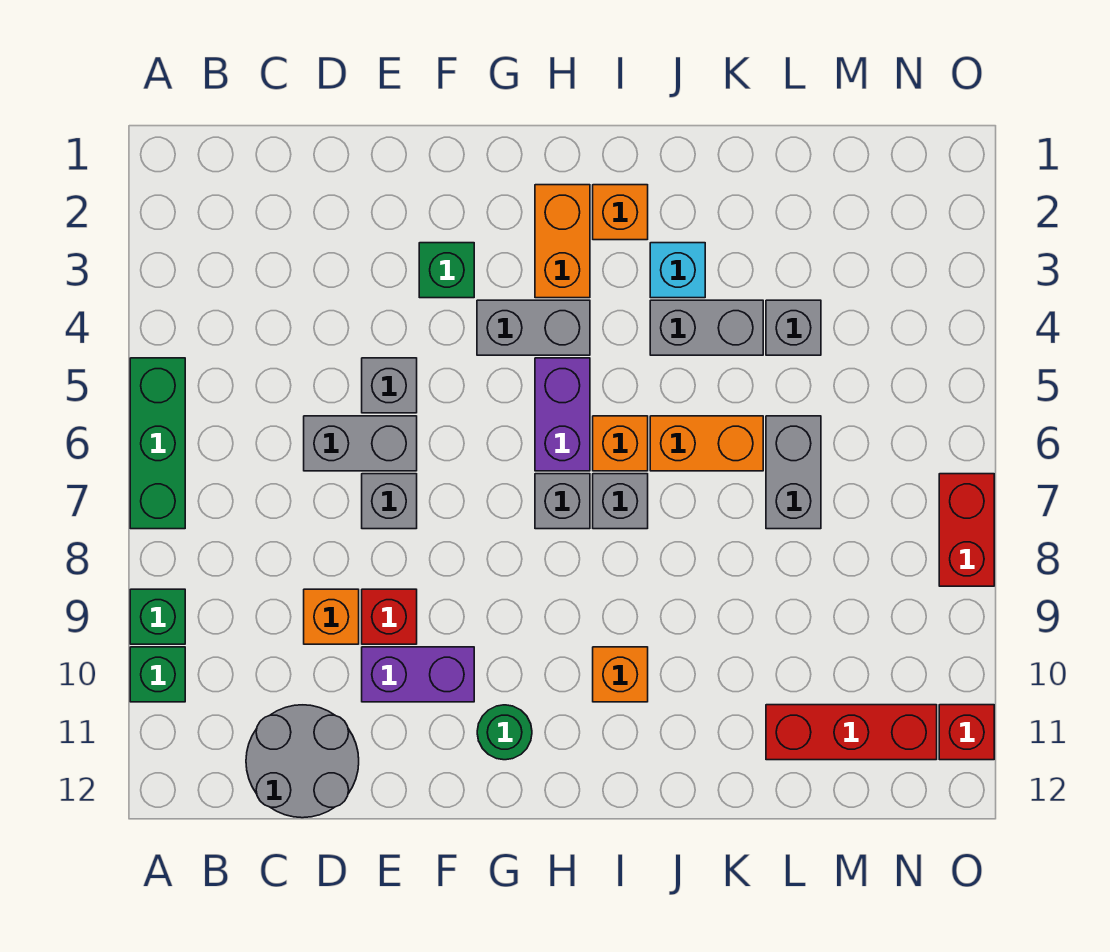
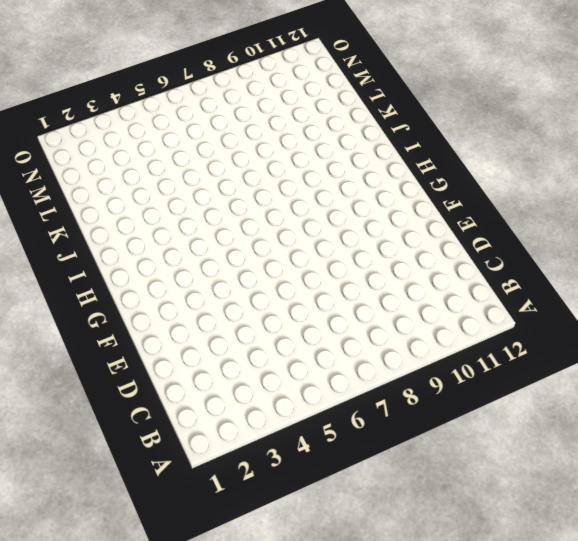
none -> green 1x3 brick [130,358,185,529]
none -> green 1x1 brick [130,589,185,644]
none -> green 1x1 brick [130,647,185,702]

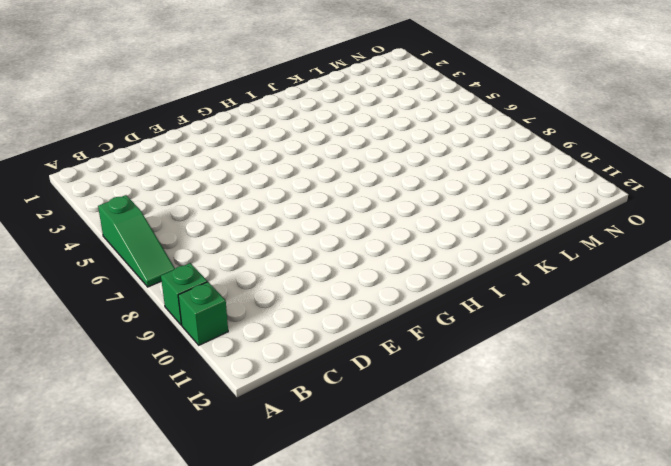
green 1x3 slope [98,195,175,287] -> green 1x3 brick [130,358,185,529]
none -> grey 2x2 round brick [246,705,359,818]
none -> grey 1x2 brick [304,416,417,471]
none -> orange 1x1 brick [304,589,359,644]

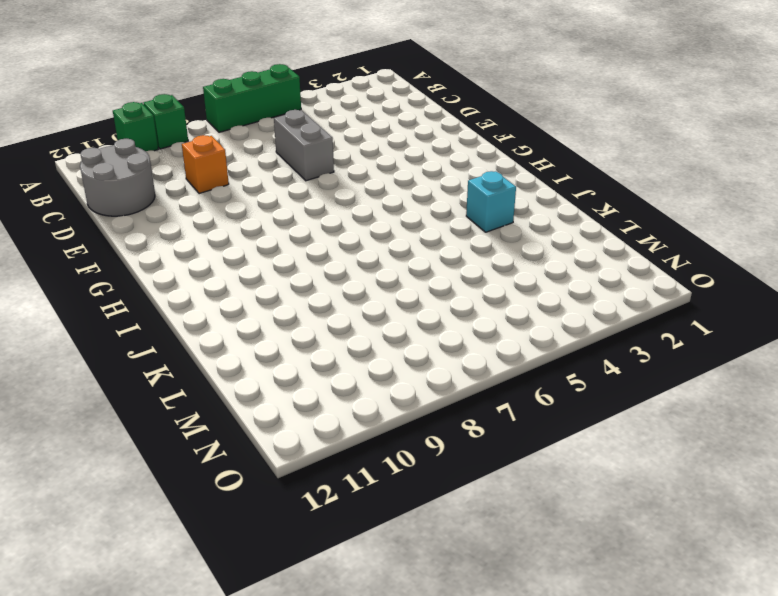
none -> grey 1x1 brick [362,358,417,413]
none -> grey 1x1 brick [362,474,417,529]
none -> red 1x1 brick [362,589,417,644]

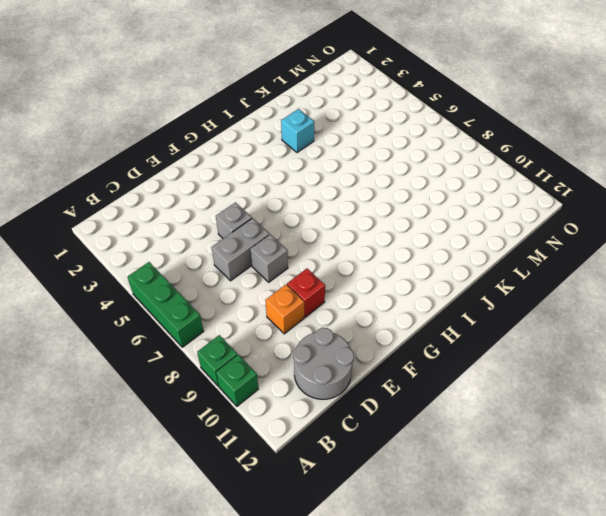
none -> purple 1x2 brick [362,647,474,702]
none -> green 1x1 brick [419,243,474,298]
none -> grey 1x2 brick [477,300,590,355]

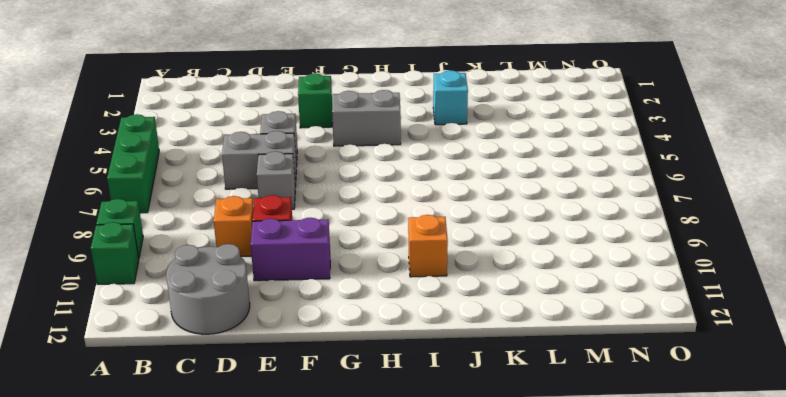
none -> green 1x1 round brick [477,705,532,760]
none -> orange 1x2 brick [535,185,590,298]
none -> purple 1x2 brick [535,358,590,471]

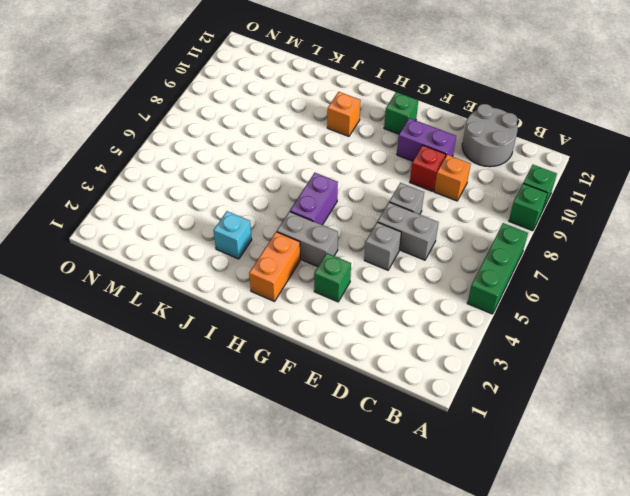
green 1x1 brick [384,92,418,134] -> green 1x1 round brick [477,705,532,760]
none -> grey 1x1 brick [535,474,590,529]
none -> orange 1x1 brick [593,185,648,240]
none -> orange 1x1 brick [593,416,648,471]

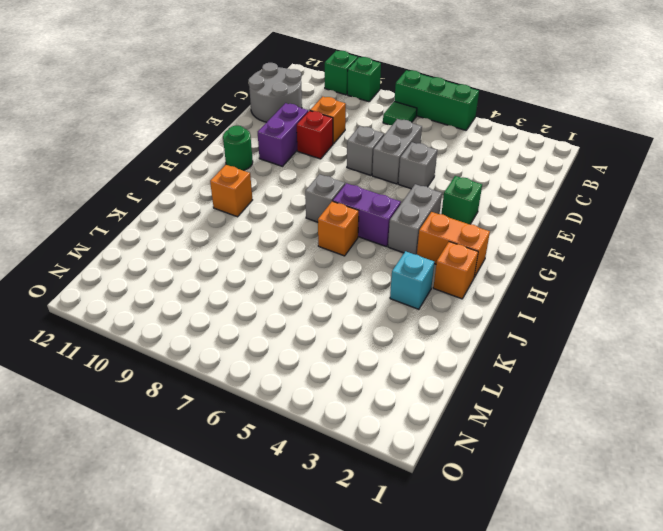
green 1x1 tile [383,101,417,125] -> none
none -> grey 1x1 brick [593,474,648,529]
none -> grey 1x2 brick [650,300,763,355]
none -> orange 1x2 brick [650,416,763,471]

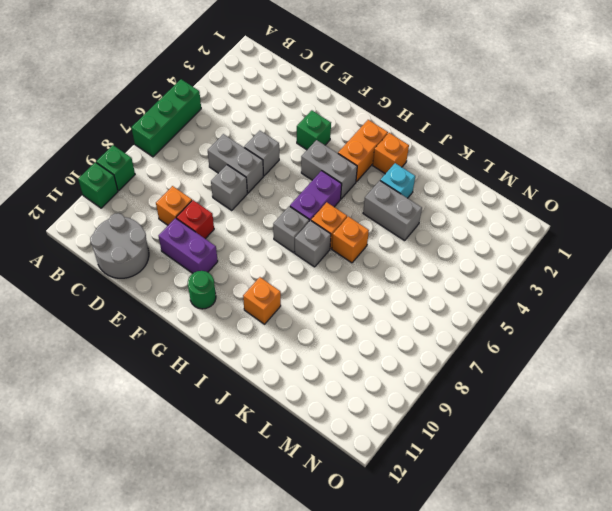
orange 1x1 brick [332,216,369,263] -> orange 1x2 brick [650,416,763,471]
none -> grey 1x1 brick [766,300,821,355]
none -> grey 1x2 brick [766,416,821,529]
none -> red 1x3 brick [766,705,937,760]

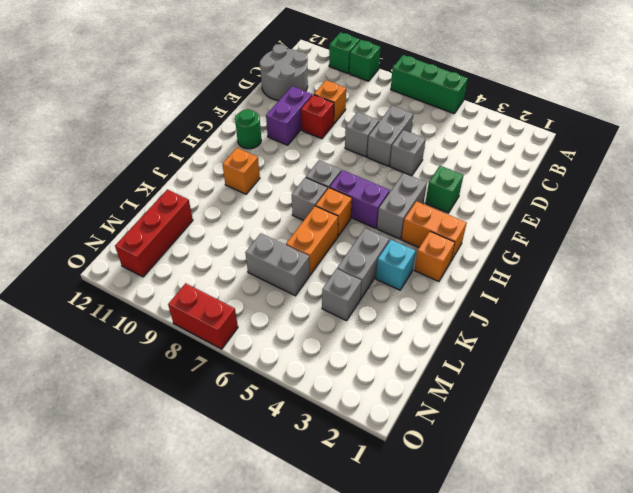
none -> red 1x1 brick [939,705,994,760]

